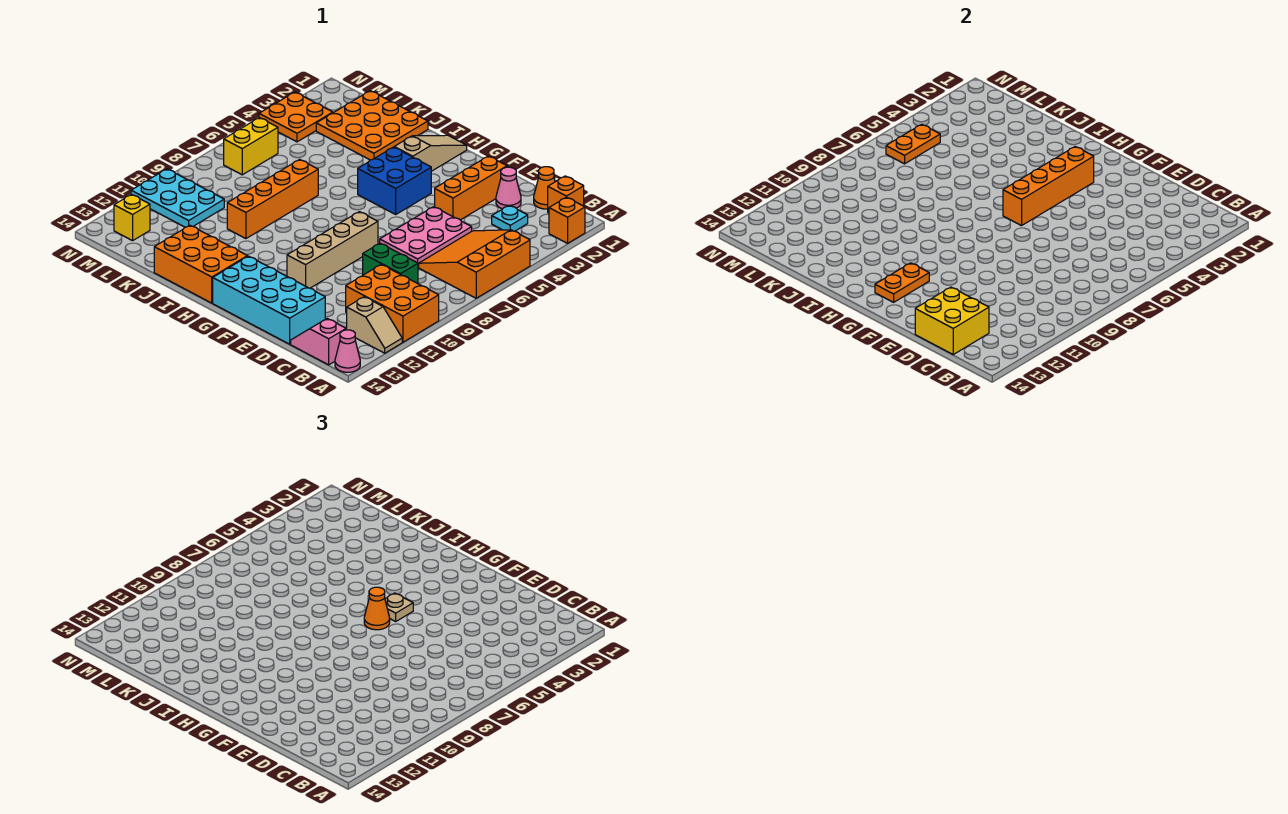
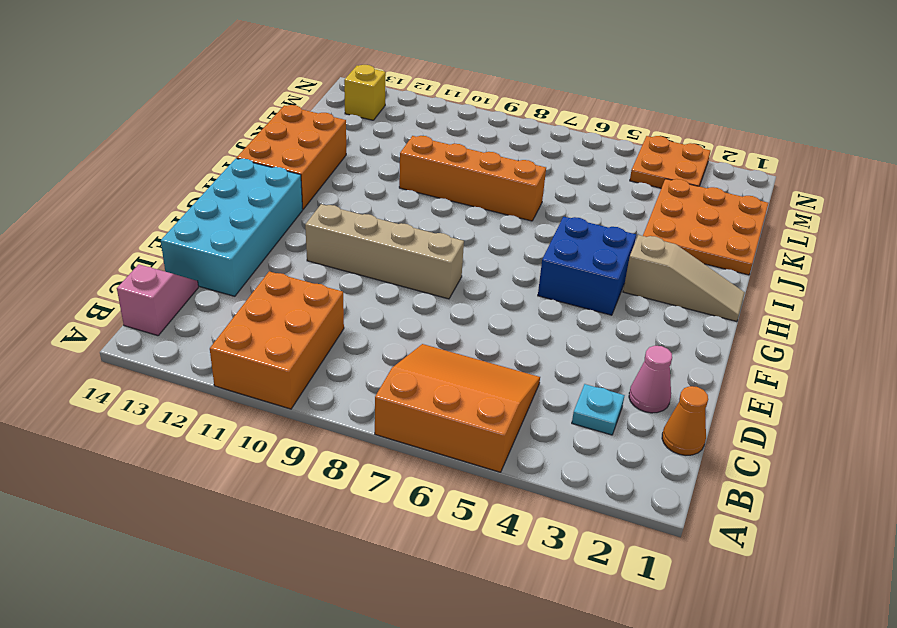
none -> orange 1x1 brick [549,197,585,243]
none -> tan 1x2 slope [347,297,402,353]
none -> pink 1x1 cone [335,330,360,372]
none -> orange 1x1 brick [548,176,584,213]

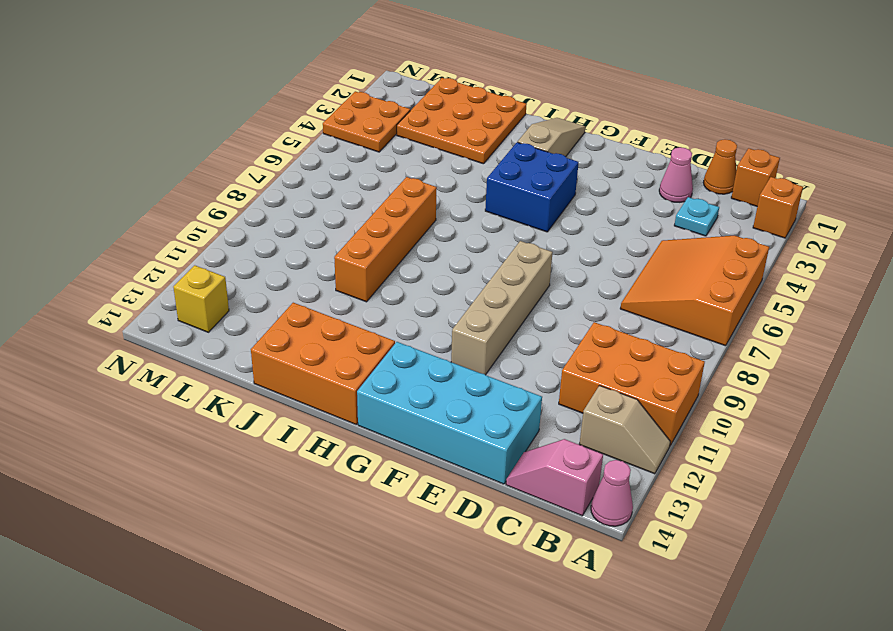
none -> green 1x2 brick [363,243,418,284]
none -> pink 2x3 plate [380,207,472,267]
none -> orange 1x3 brick [435,156,507,220]
none -> cyan 2x3 plate [131,169,224,227]

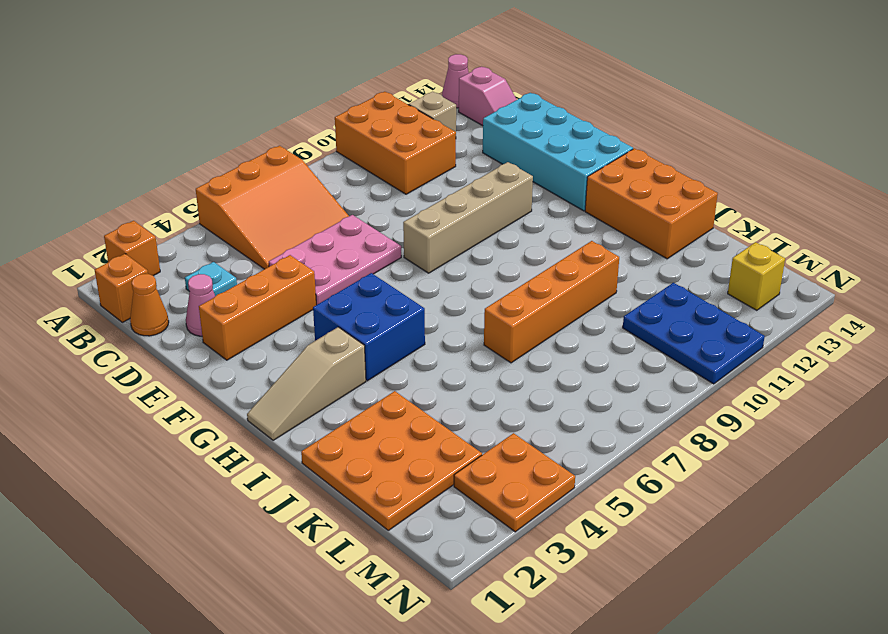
blue 2x3 plate [623,283,765,384] -> cyan 2x3 plate [131,169,224,227]
none -> green 1x2 brick [363,243,418,284]
none -> yellow 1x2 brick [224,118,278,175]
none -> yellow 2x2 brick [915,287,989,354]
none -> orange 1x4 brick [1003,147,1094,226]

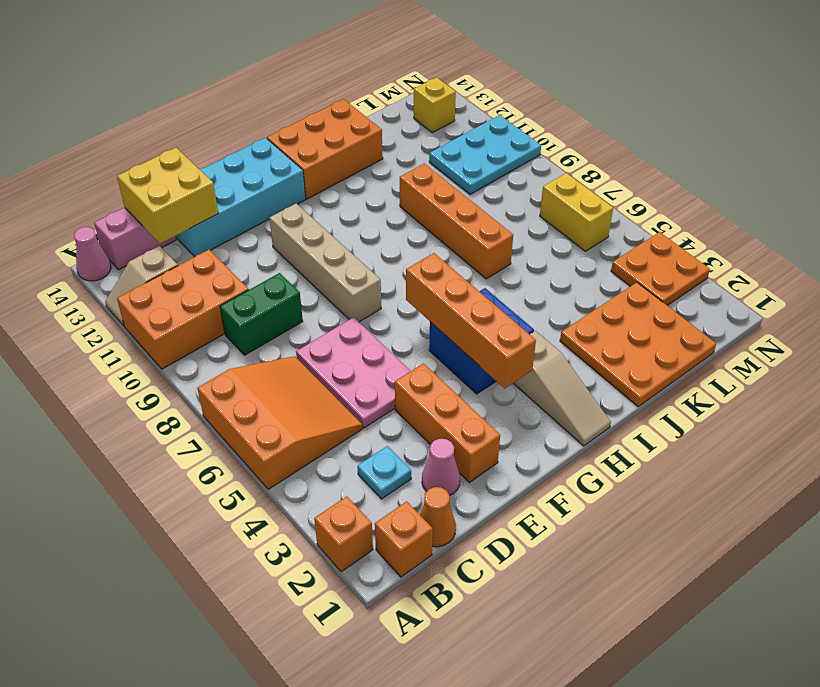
none -> orange 1x2 plate [875,263,929,302]
none -> orange 1x2 plate [886,124,940,164]
none -> tan 1x1 plate [385,593,413,621]
none -> orange 1x1 cone [364,587,390,630]

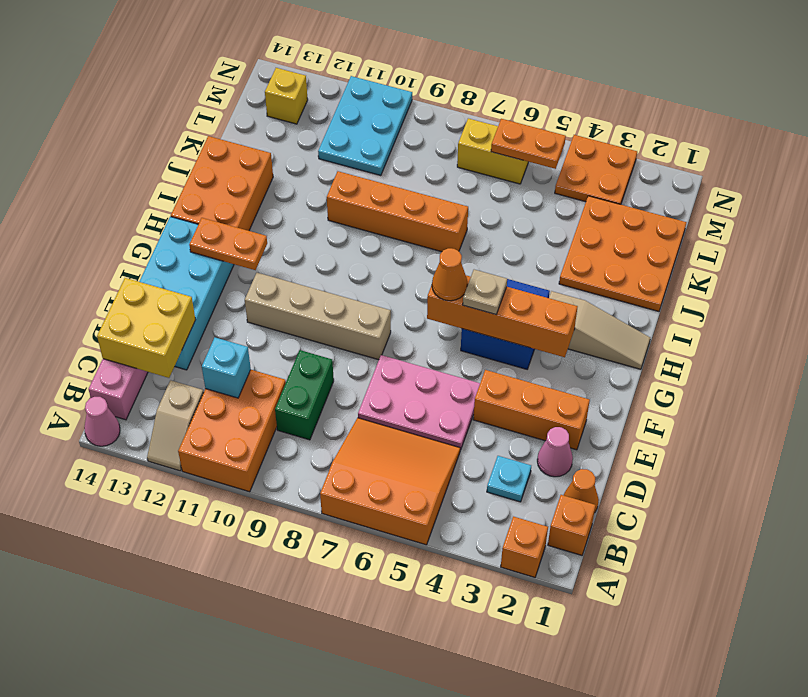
cyan 1x1 brick [202,337,251,398] -> none

